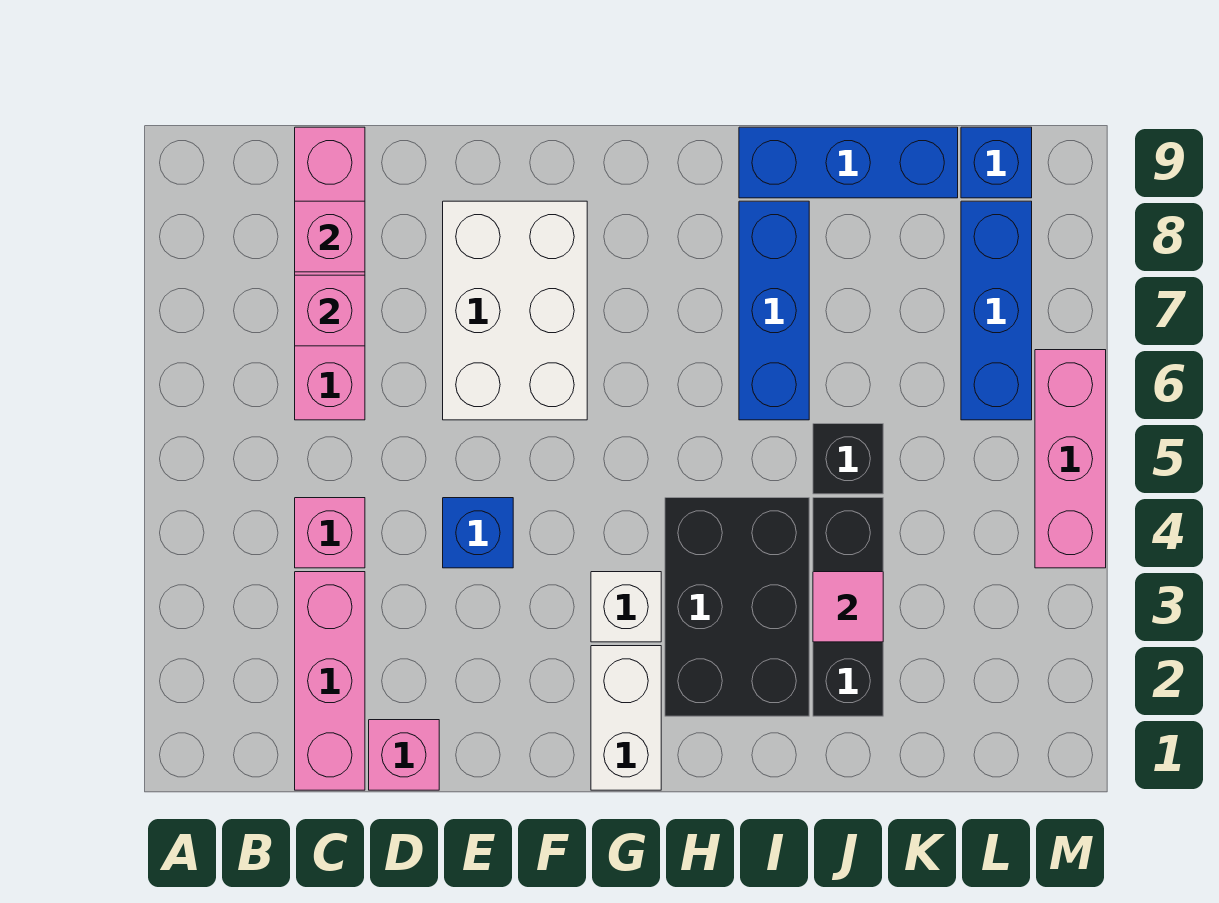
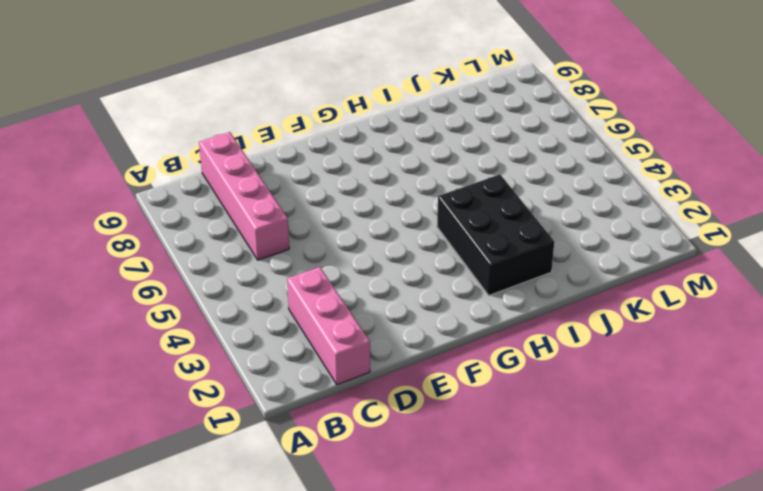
none -> pink 1x1 brick [295,498,365,568]
none -> pink 1x1 brick [369,720,439,790]
none -> blue 1x1 brick [443,498,513,568]

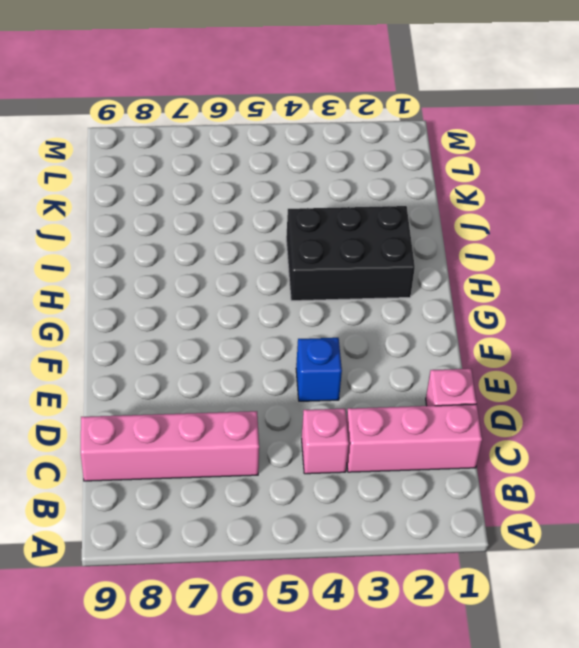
none -> white 2x3 brick [443,201,587,420]
none -> white 1x2 brick [591,646,661,790]
none -> white 1x1 brick [591,572,661,642]

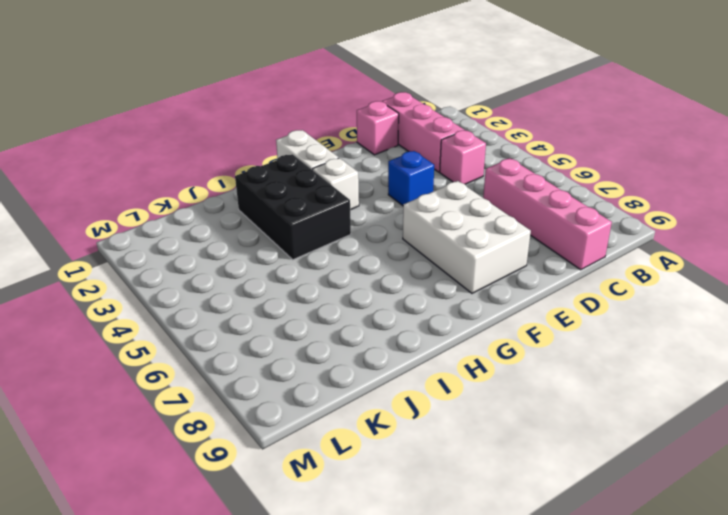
none -> blue 1x3 brick [739,201,809,420]
none -> blue 1x3 brick [739,127,958,198]
none -> black 1x3 brick [813,498,883,716]

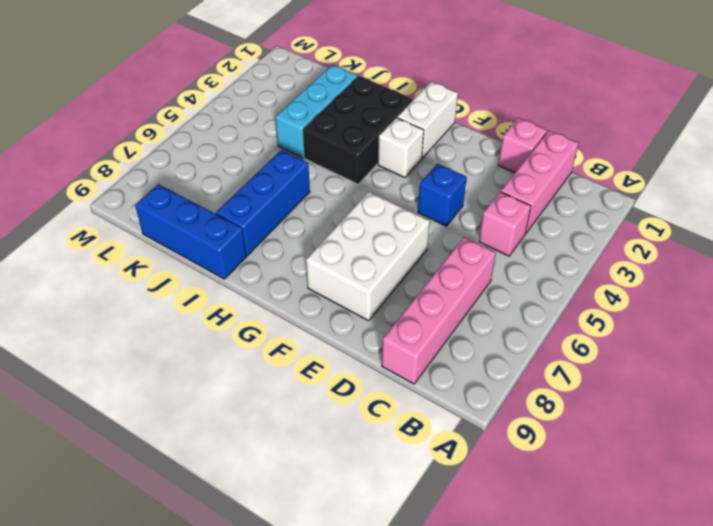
cyan 1x3 brick [276,64,358,158] -> black 1x3 brick [813,498,883,716]
none -> black 1x1 brick [813,424,883,494]
none -> blue 1x3 brick [961,201,1032,420]
none -> blue 1x1 brick [961,127,1032,198]

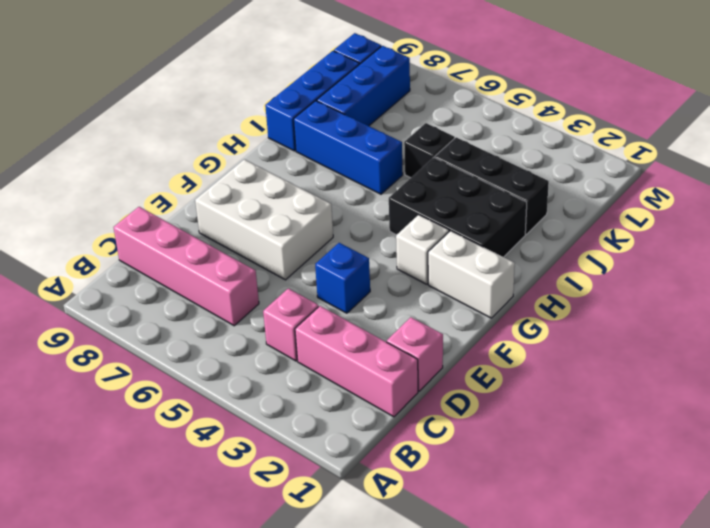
blue 1x3 brick [317,46,410,126] -> blue 1x3 brick turned to [961,201,1032,420]
none -> pink 1x3 brick [1035,350,1106,568]
none -> pink 1x1 brick [295,275,365,346]
none -> pink 1x1 brick [295,201,365,272]

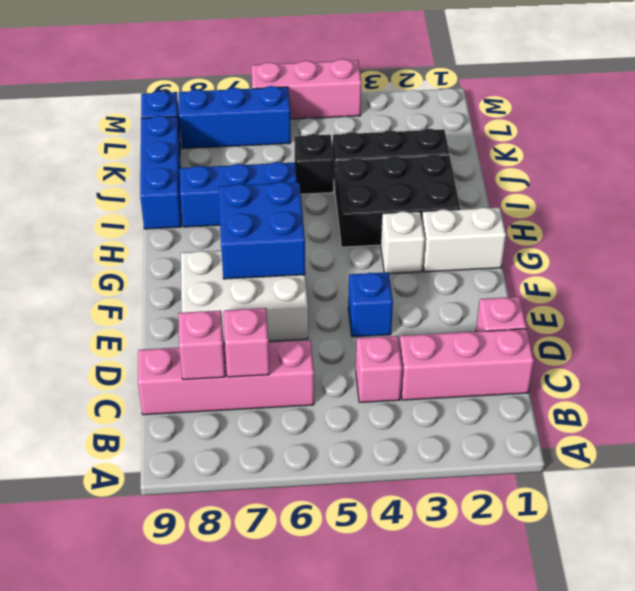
blue 2x2 brick [219,182,305,279] -> none
none -> pink 1x1 tile [813,572,883,642]

